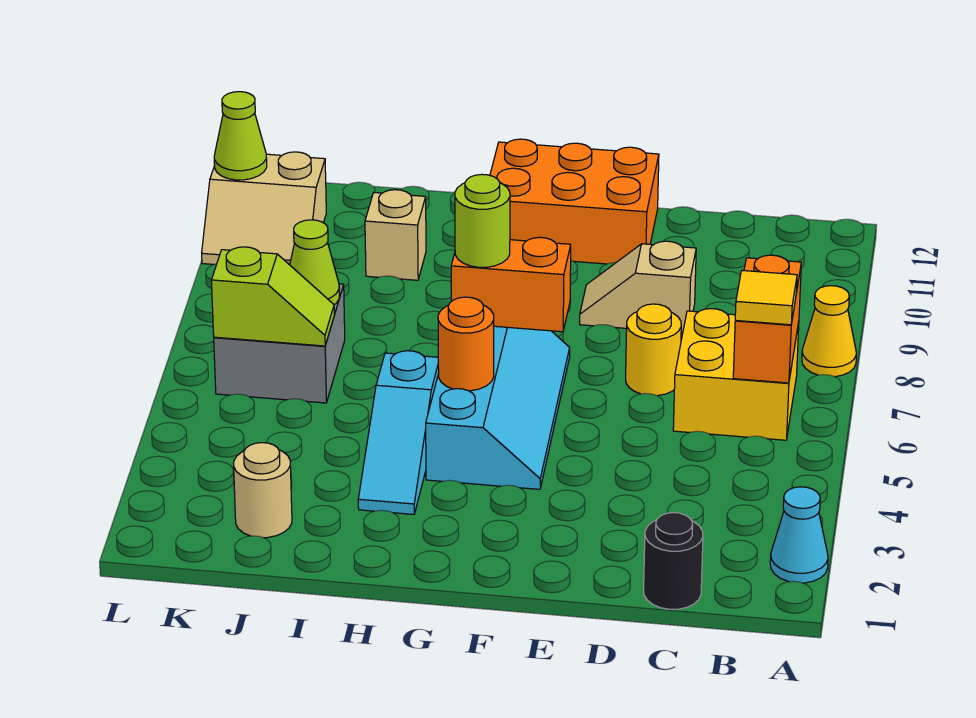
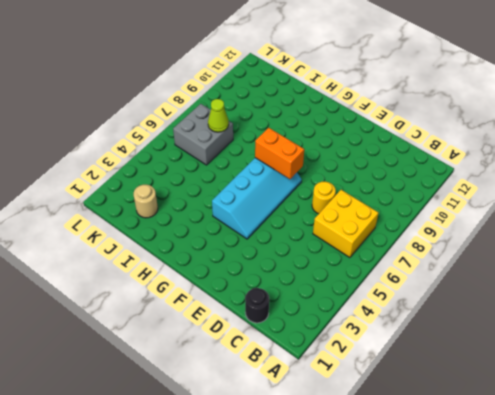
none -> cyan 1x1 cone [770,487,828,583]
none -> yellow 1x1 cone [802,286,856,377]
none -> tan 1x2 slope [580,241,696,333]

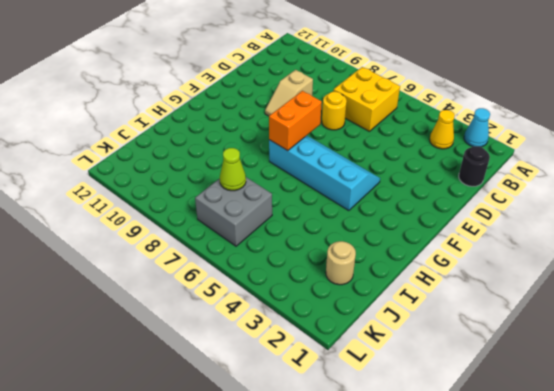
yellow 1x1 cone [430,110,455,149] -> yellow 1x1 cone moved to [802,286,856,377]
none -> orange 2x3 brick [490,139,659,264]
none -> cyan 1x3 slope [358,351,439,514]
none -> tan 1x1 brick [365,190,426,280]

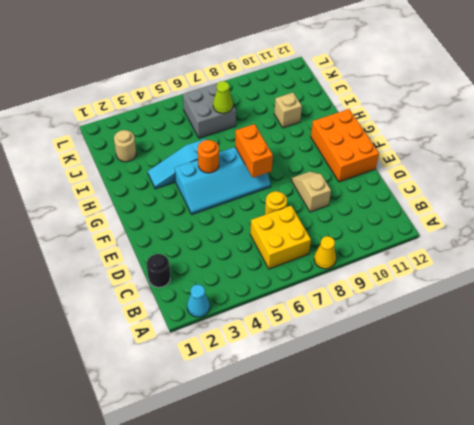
none -> tan 2x2 slope [202,152,326,265]
none -> orange 1x2 brick [733,255,801,383]
none -> lime 1x2 slope [211,247,334,346]

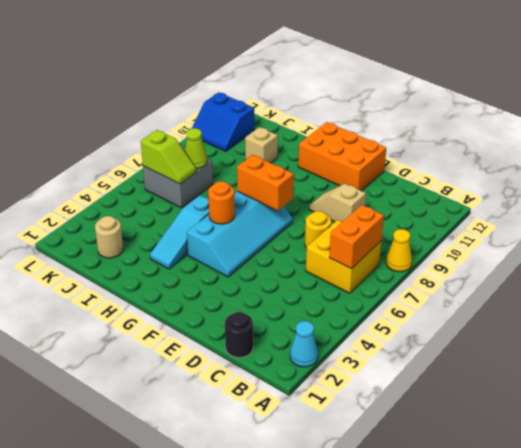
blue 2x2 slope [192,92,254,152] -> tan 2x2 slope [202,152,326,265]
none -> lime 1x1 cone [214,92,267,180]
none -> yellow 1x1 tile [735,270,797,325]
none -> lime 1x1 round brick [455,174,510,267]

